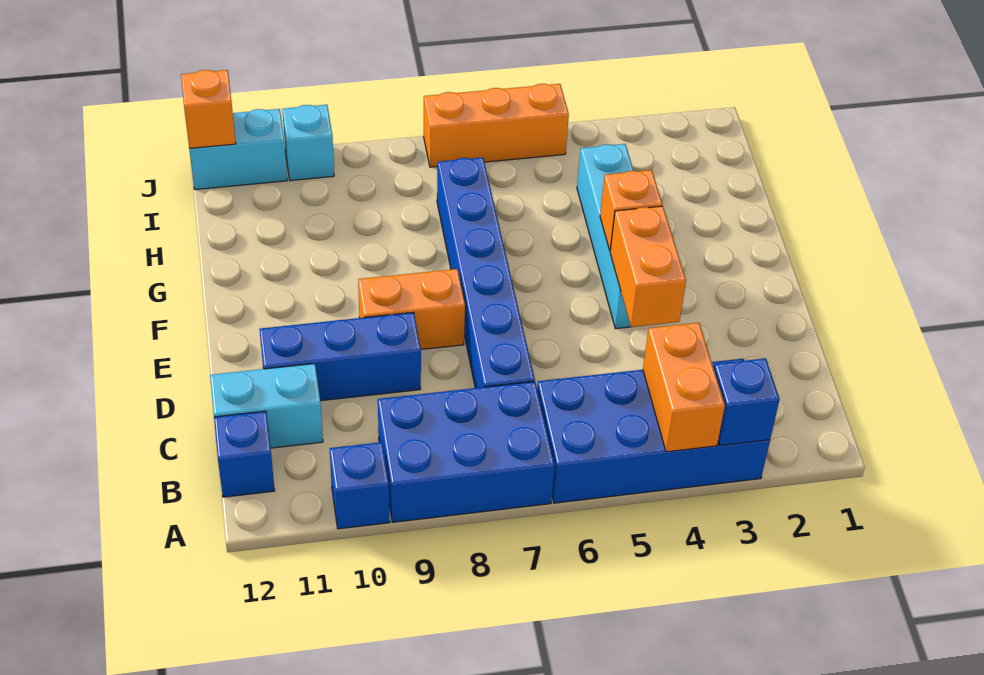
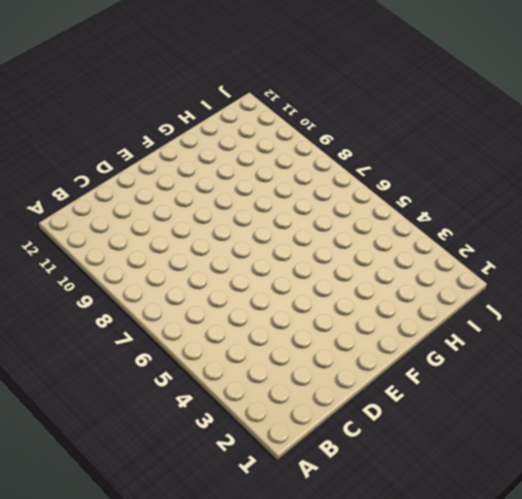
none -> blue 2x4 brick [537,359,770,503]
none -> blue 2x3 brick [378,382,555,522]
none -> blue 1x1 brick [330,442,390,529]

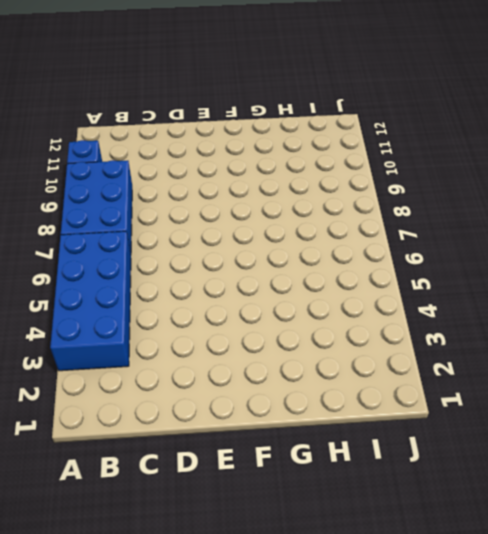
none -> blue 1x1 brick [214,411,275,497]
none -> blue 1x6 brick [437,157,535,388]
none -> cyan 1x2 brick [210,364,323,448]

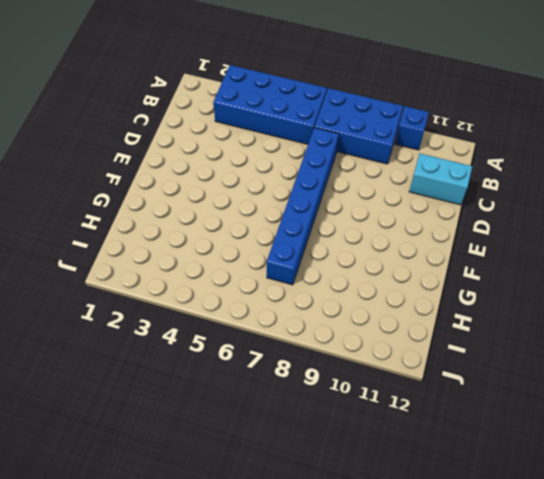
none -> blue 1x1 brick [214,411,275,497]
none -> blue 1x3 brick [260,312,421,401]
none -> cyan 1x4 brick [577,144,634,329]

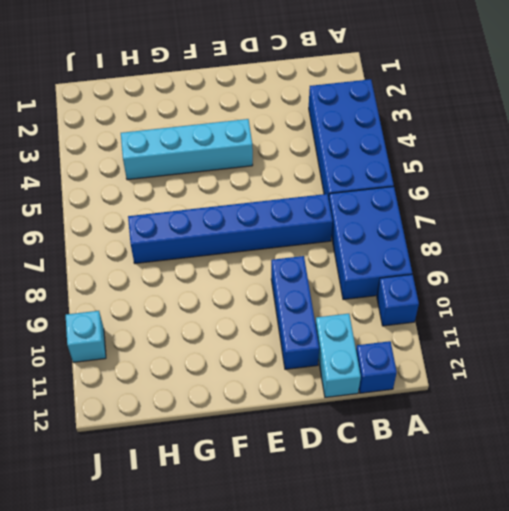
none -> orange 1x2 brick [358,269,465,349]
none -> orange 1x3 brick [424,84,569,167]
none -> cyan 1x2 brick [189,109,287,190]

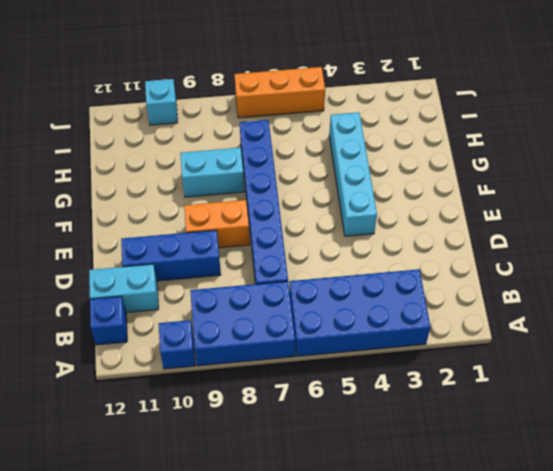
cyan 1x2 brick [180,148,244,197] -> cyan 1x2 brick moved to [189,109,287,190]
none -> blue 1x1 brick [714,358,780,445]
none -> orange 1x2 brick [643,323,725,452]
none -> orange 1x2 brick [610,206,686,327]

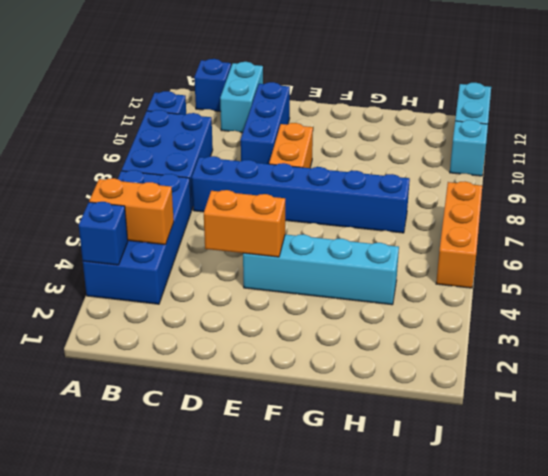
none -> orange 1x1 brick [600,170,663,251]
none -> orange 1x1 brick [181,70,236,148]

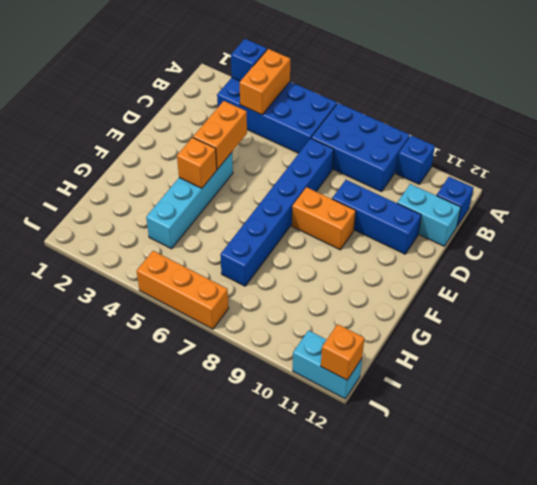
none -> cyan 1x1 brick [282,105,334,181]

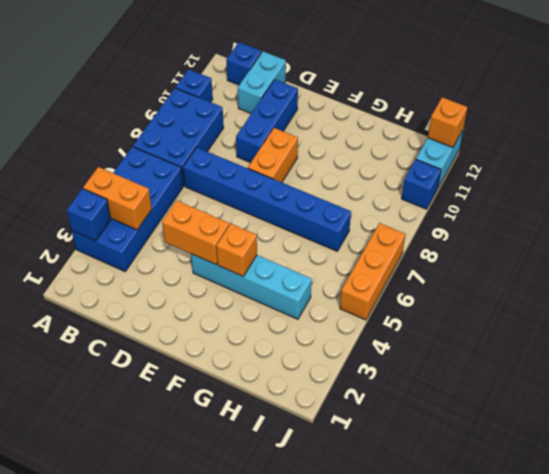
blue 1x1 brick [402,160,441,209] -> cyan 1x1 brick [282,105,334,181]

